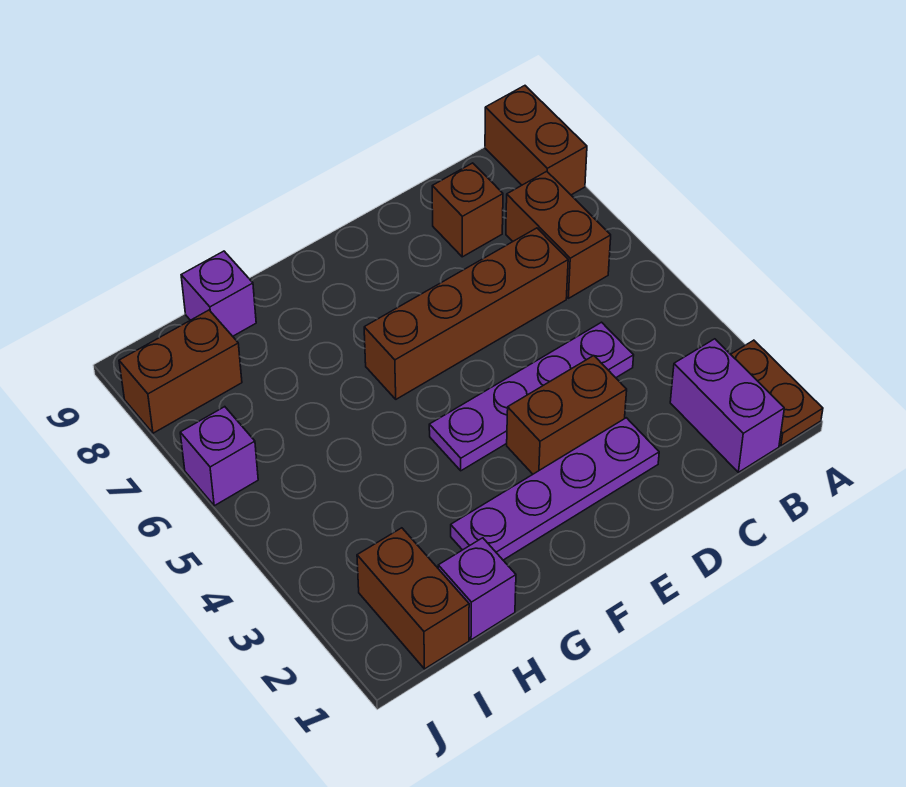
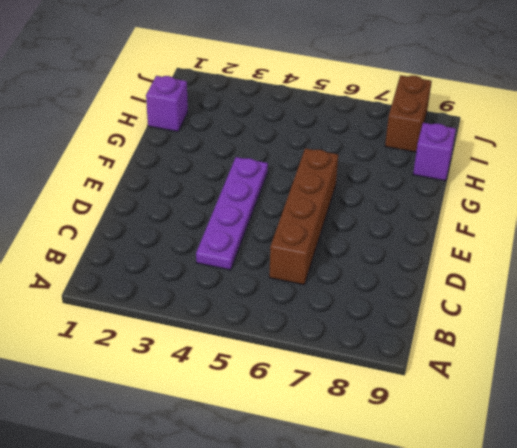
none -> brown 1x2 plate [731,340,823,446]
none -> brown 1x2 brick [485,86,587,195]
none -> purple 1x2 brick [670,339,784,472]

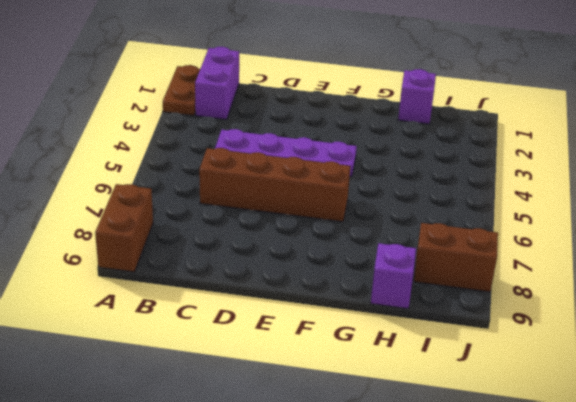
none -> brown 1x2 brick [506,171,611,298]
none -> brown 1x1 brick [432,163,503,257]
none -> purple 1x4 plate [451,418,659,560]

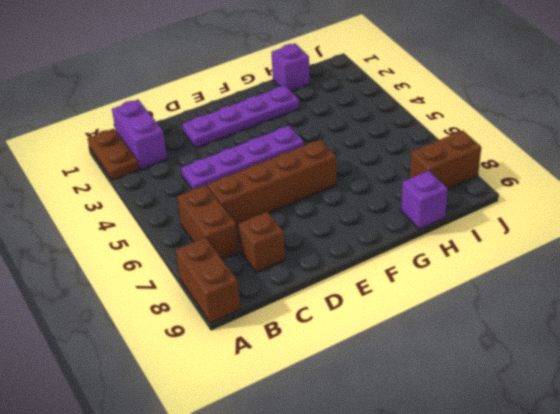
none -> brown 1x2 brick [507,356,627,474]
none -> brown 1x2 brick [357,528,469,669]
none -> purple 1x1 brick [180,407,258,506]

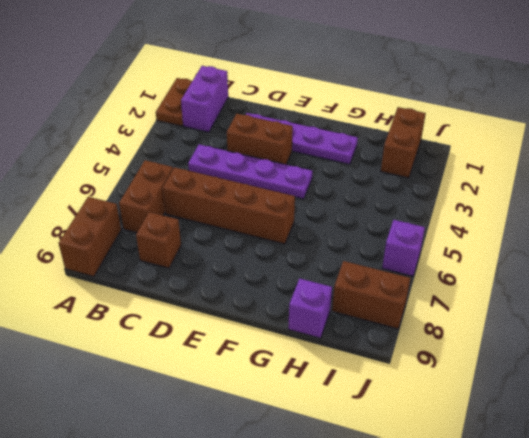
none -> purple 1x1 brick [438,538,516,640]

